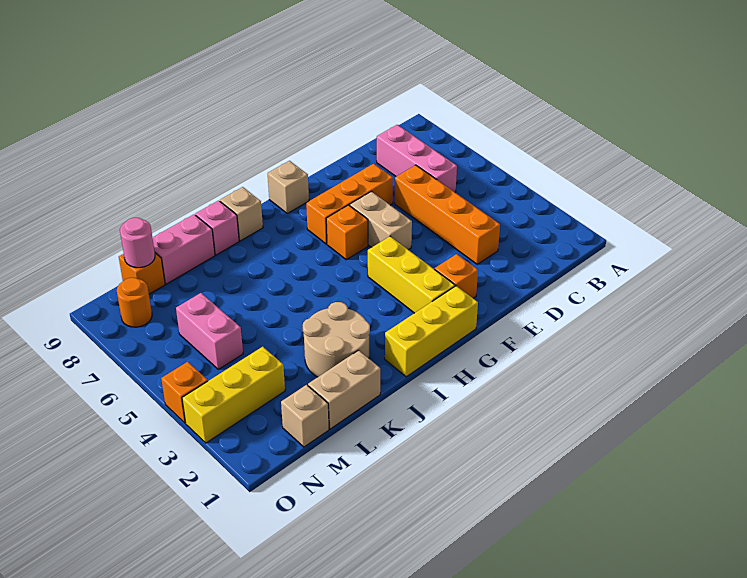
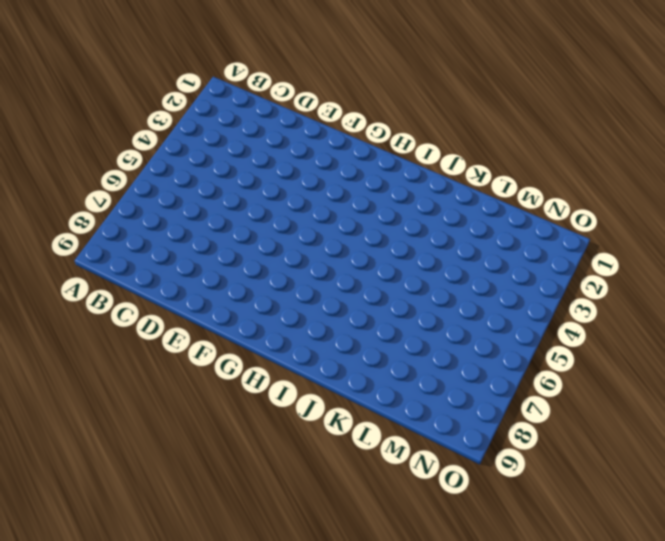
none -> pink 1x3 brick [377,125,457,192]
none -> orange 1x4 brick [395,165,500,264]
none -> orange 1x3 brick [306,164,393,244]

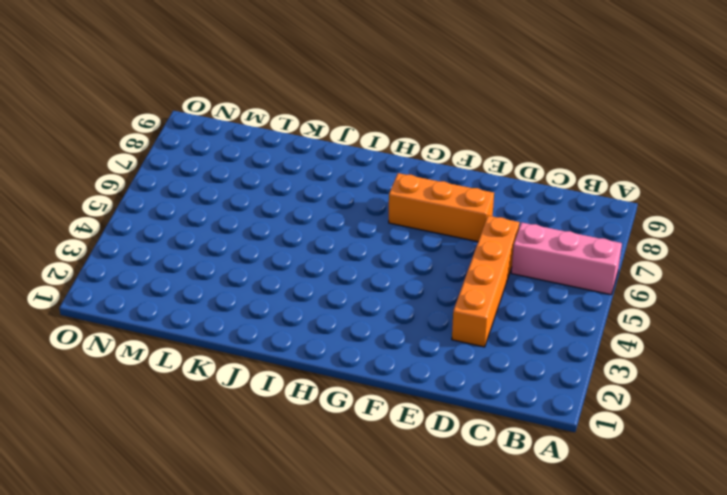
pink 1x3 brick [511,222,622,295] -> pink 1x3 brick turned to [377,125,457,192]
none -> orange 1x1 brick [435,254,478,298]
none -> tan 1x2 brick [350,191,412,250]
none -> yellow 1x3 brick [385,286,478,377]

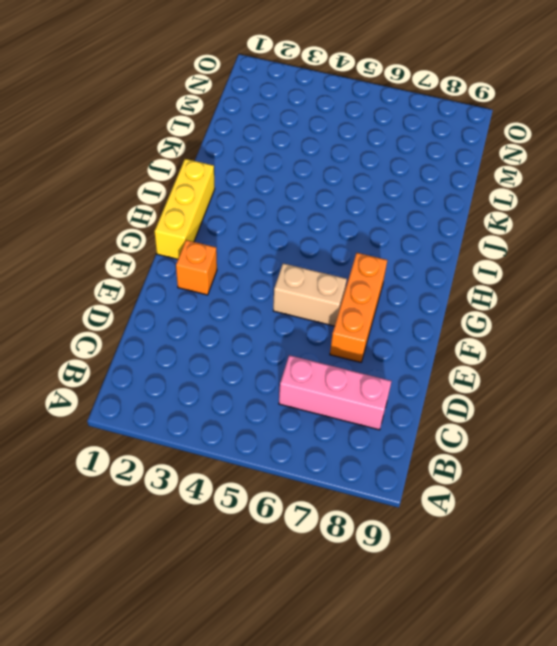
none -> orange 1x4 brick [395,165,500,264]
none -> yellow 1x3 brick [368,236,455,313]
none -> orange 1x1 brick [326,205,368,260]

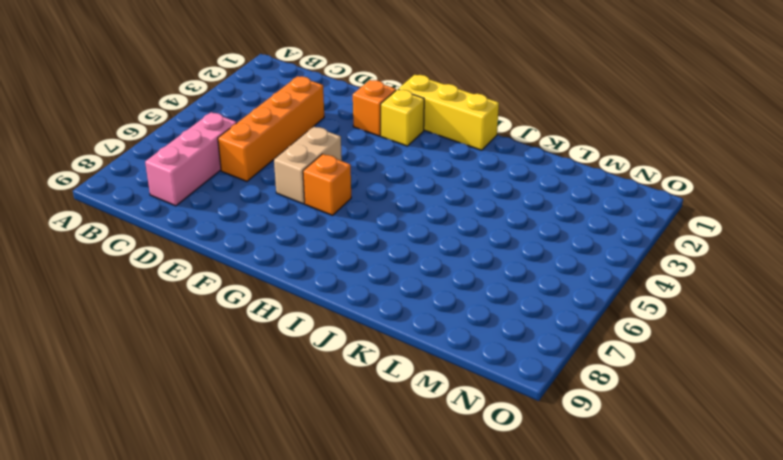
yellow 1x1 brick [381,89,424,146] -> yellow 1x3 brick [368,236,455,313]
none -> orange 1x3 brick [306,164,393,244]
none -> tan 1x1 brick [268,161,309,213]
none -> tan 1x1 brick [220,187,263,241]

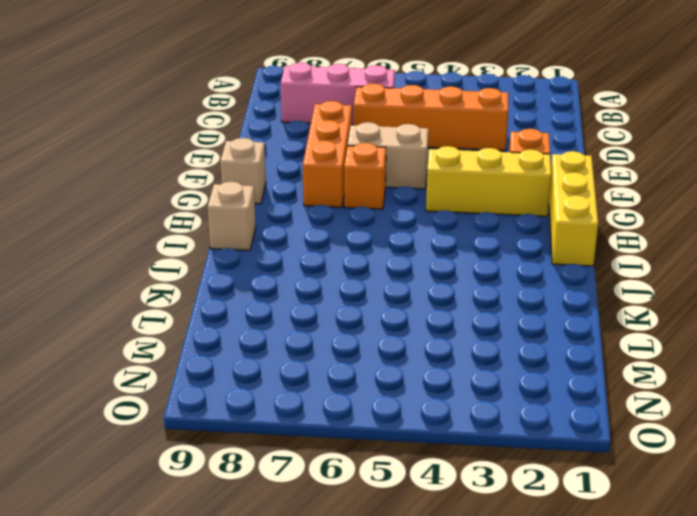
none -> tan 2x2 round brick [303,302,370,377]
none -> pink 1x1 brick [195,201,239,255]
none -> tan 1x2 brick [308,350,380,429]

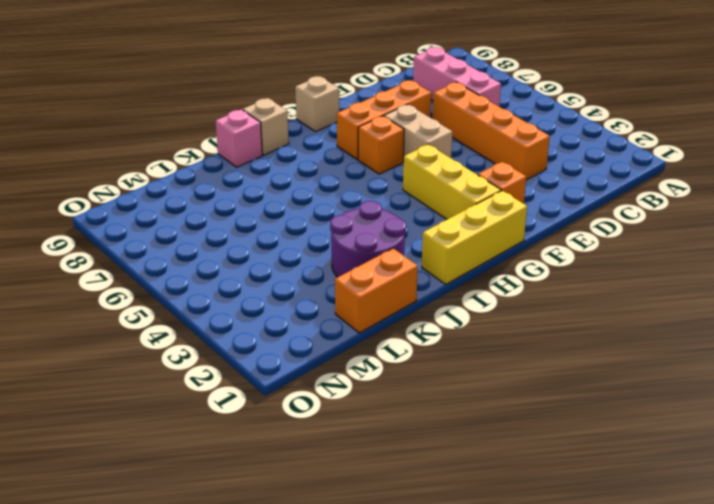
purple 2x2 round brick [330,201,406,277] -> tan 2x2 round brick [303,302,370,377]
orange 1x2 brick [335,248,418,333] -> tan 1x2 brick [308,350,380,429]
none -> pink 1x2 brick [153,215,215,284]
none -> tan 1x1 brick [281,385,329,447]
none -> yellow 1x3 brick [182,347,285,443]

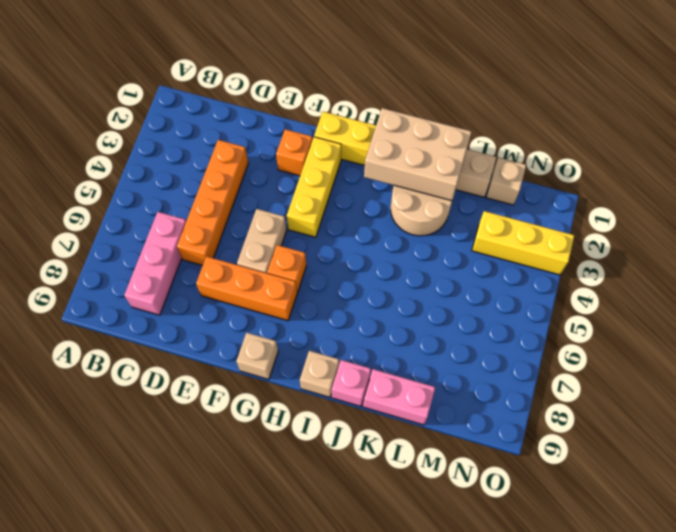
tan 2x3 brick [364,108,472,201] -> none
none -> pink 1x2 brick [176,293,243,369]
none -> orange 1x1 brick [119,253,165,294]
none -> orange 1x1 round brick [117,278,152,327]

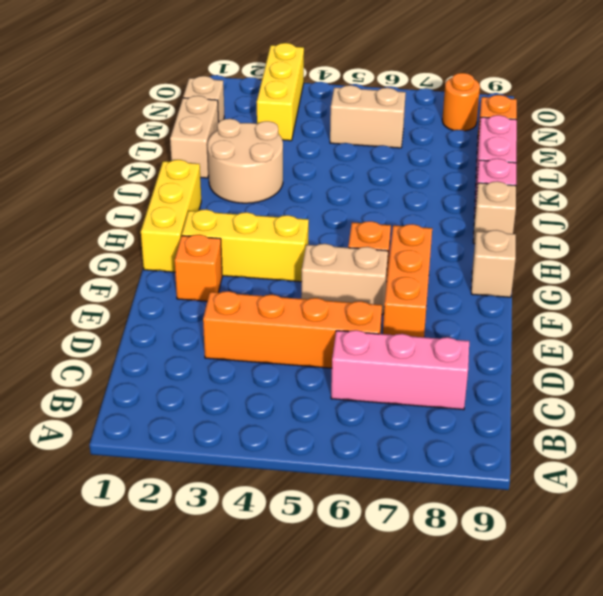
tan 1x2 brick [330,85,406,148] -> pink 1x2 brick [176,293,243,369]
none -> orange 1x1 brick [161,362,208,423]
none -> pink 1x1 round brick [120,218,155,268]

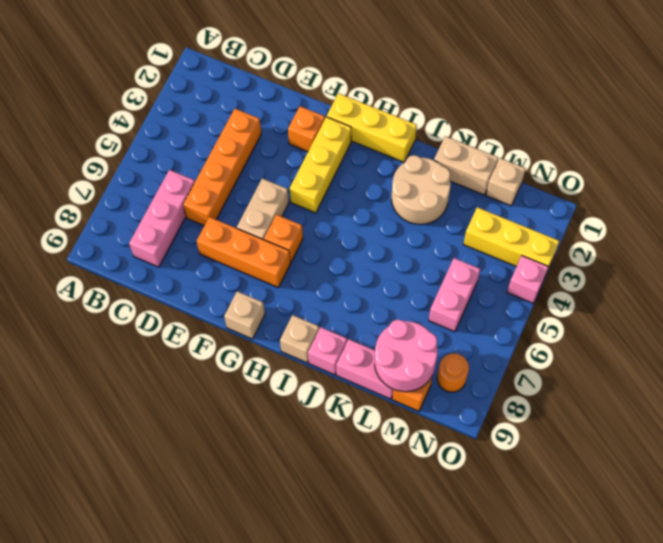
pink 2x2 round brick [375,320,438,392] -> pink 1x1 round brick [120,218,155,268]
pink 1x1 brick [507,256,549,303] -> orange 1x1 brick [161,362,208,423]

